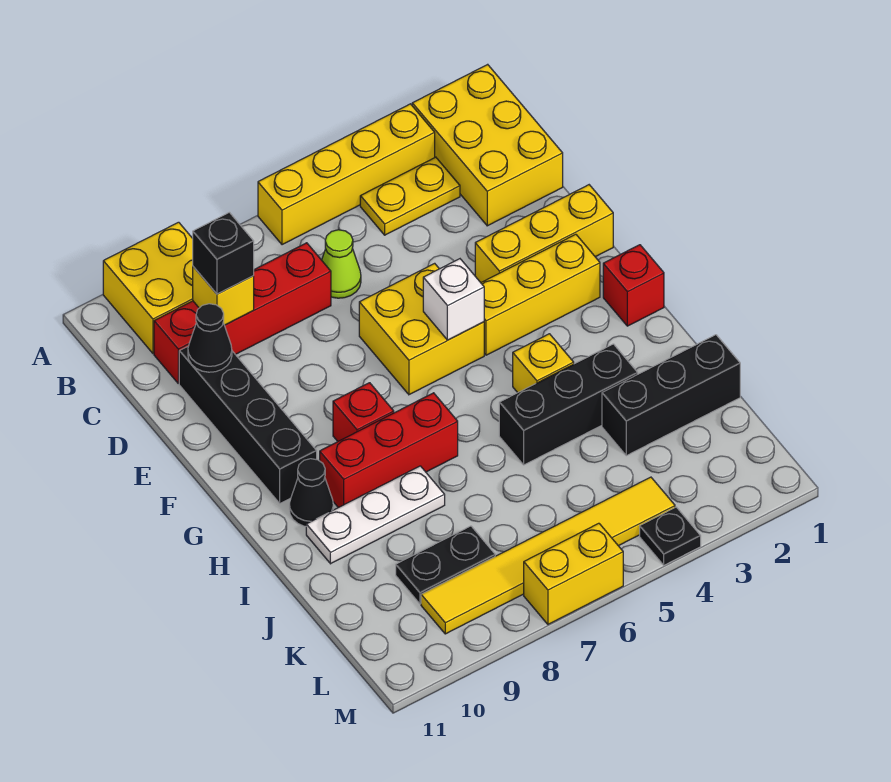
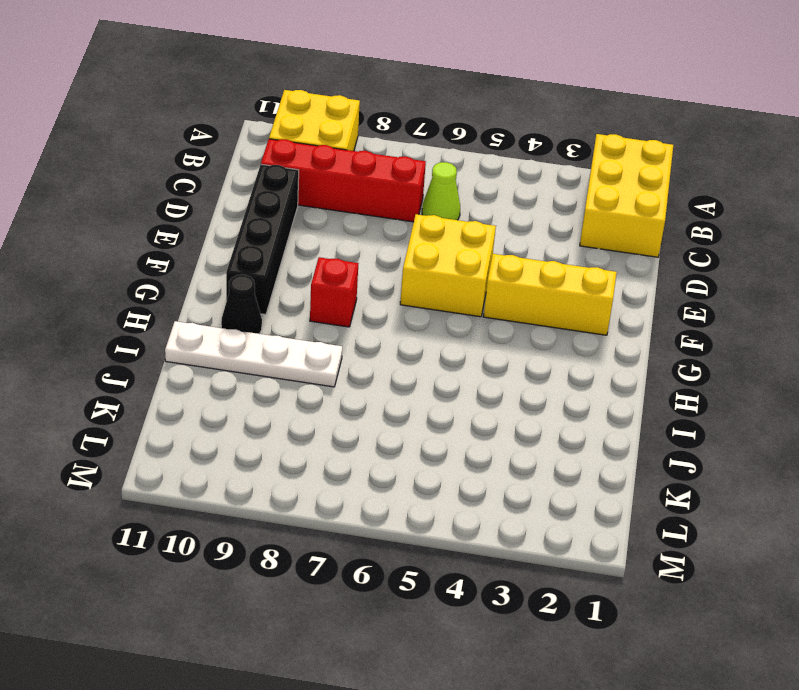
white 1x4 plate [165,321,342,387] -> white 1x3 plate [306,466,445,564]
none -> yellow 1x4 brick [258,104,435,245]
none -> yellow 1x2 plate [360,157,460,235]
none -> yellow 1x3 brick [475,185,613,283]

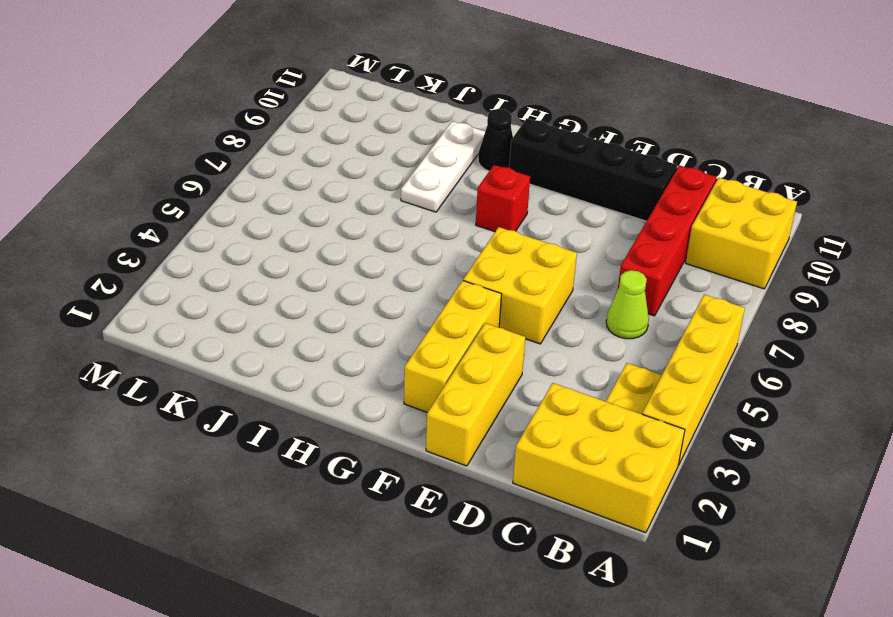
none -> red 1x1 brick [603,245,664,326]
none -> yellow 1x1 brick [513,334,574,393]
none -> red 1x3 brick [320,393,458,508]

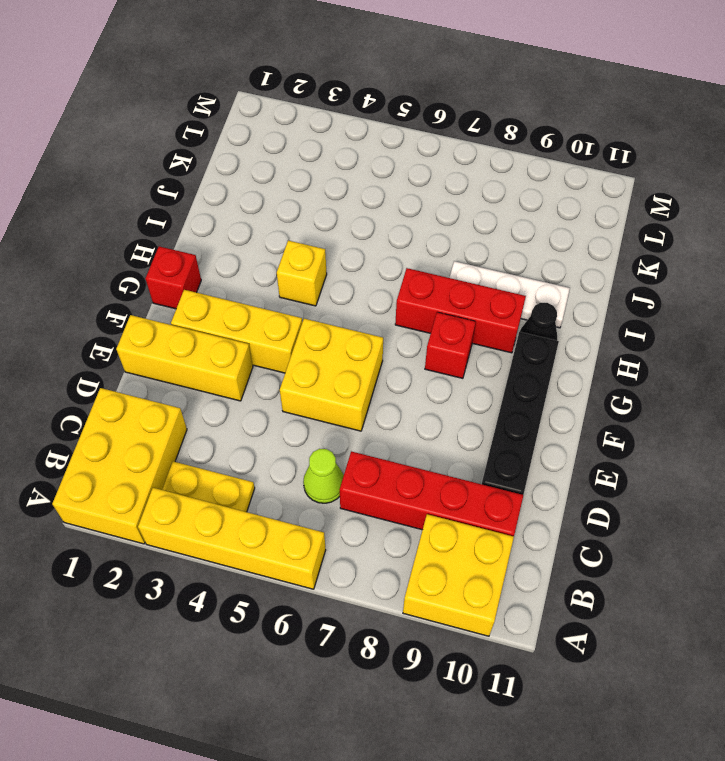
none -> black 1x3 brick [499,344,638,465]
none -> black 1x3 brick [602,335,740,456]
none -> black 1x2 plate [396,526,495,604]

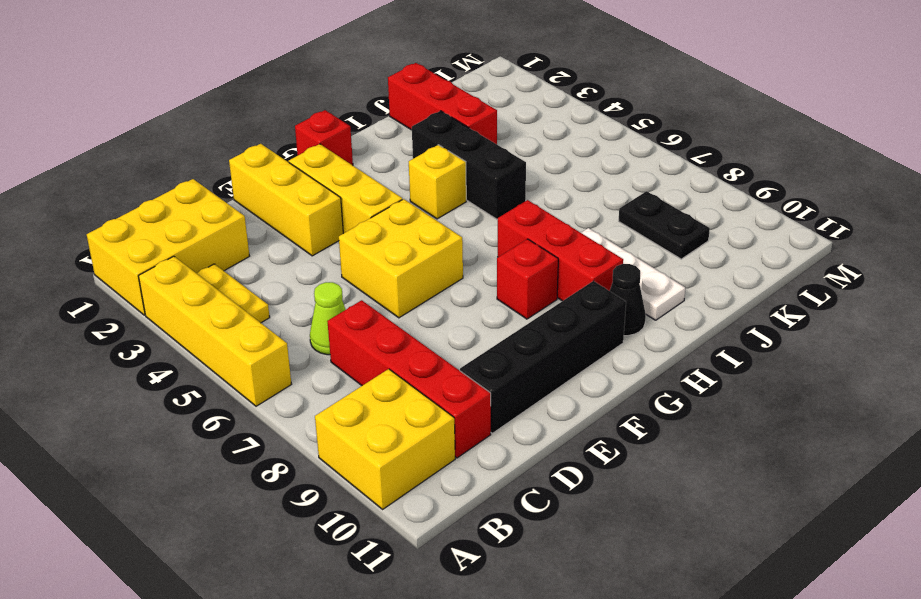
red 1x3 brick [388,63,497,144] -> black 1x3 brick [602,335,740,456]
none -> yellow 1x6 tile [421,477,675,634]
none -> black 1x1 plate [640,507,701,565]
none -> yellow 1x2 brick [524,523,623,624]

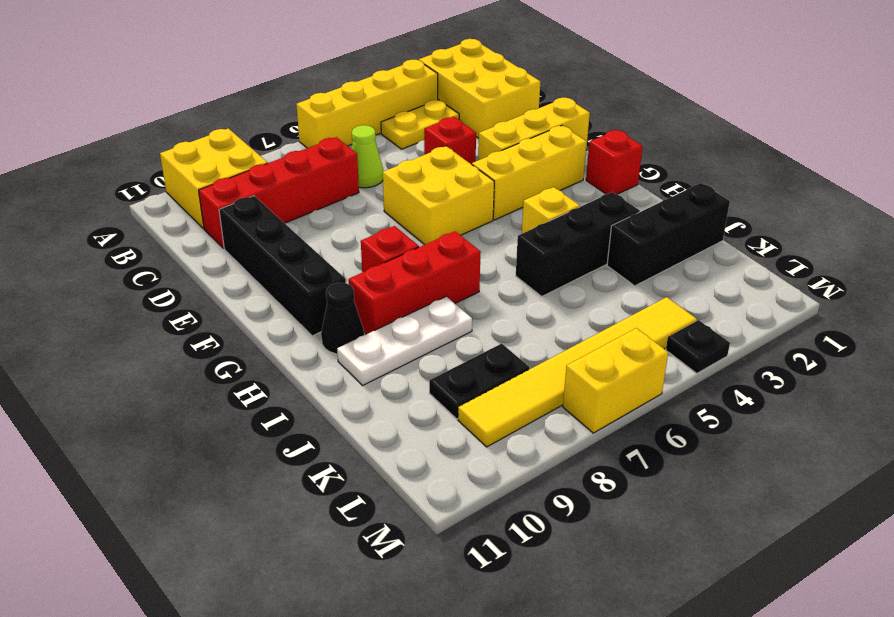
red 1x1 brick [424,117,476,164] -> none
none -> yellow 1x1 brick [193,267,254,325]
none -> black 1x1 cone [188,304,232,372]
none -> white 1x1 brick [423,259,484,340]

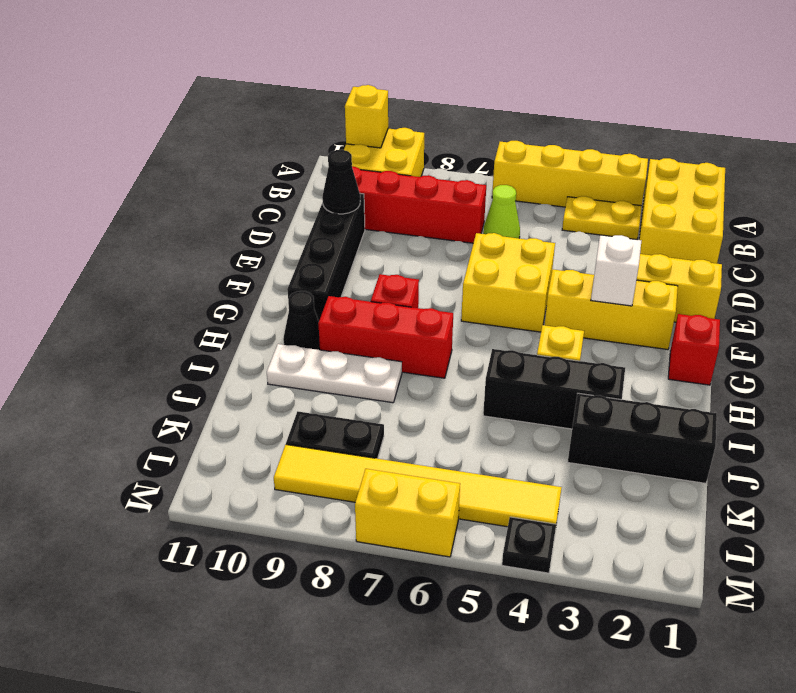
yellow 1x1 brick [345,85,388,148] -> yellow 1x1 brick moved to [193,267,254,325]
white 1x1 brick [591,235,641,306] -> white 1x1 brick moved to [423,259,484,340]
none -> black 1x1 brick [193,212,254,294]

